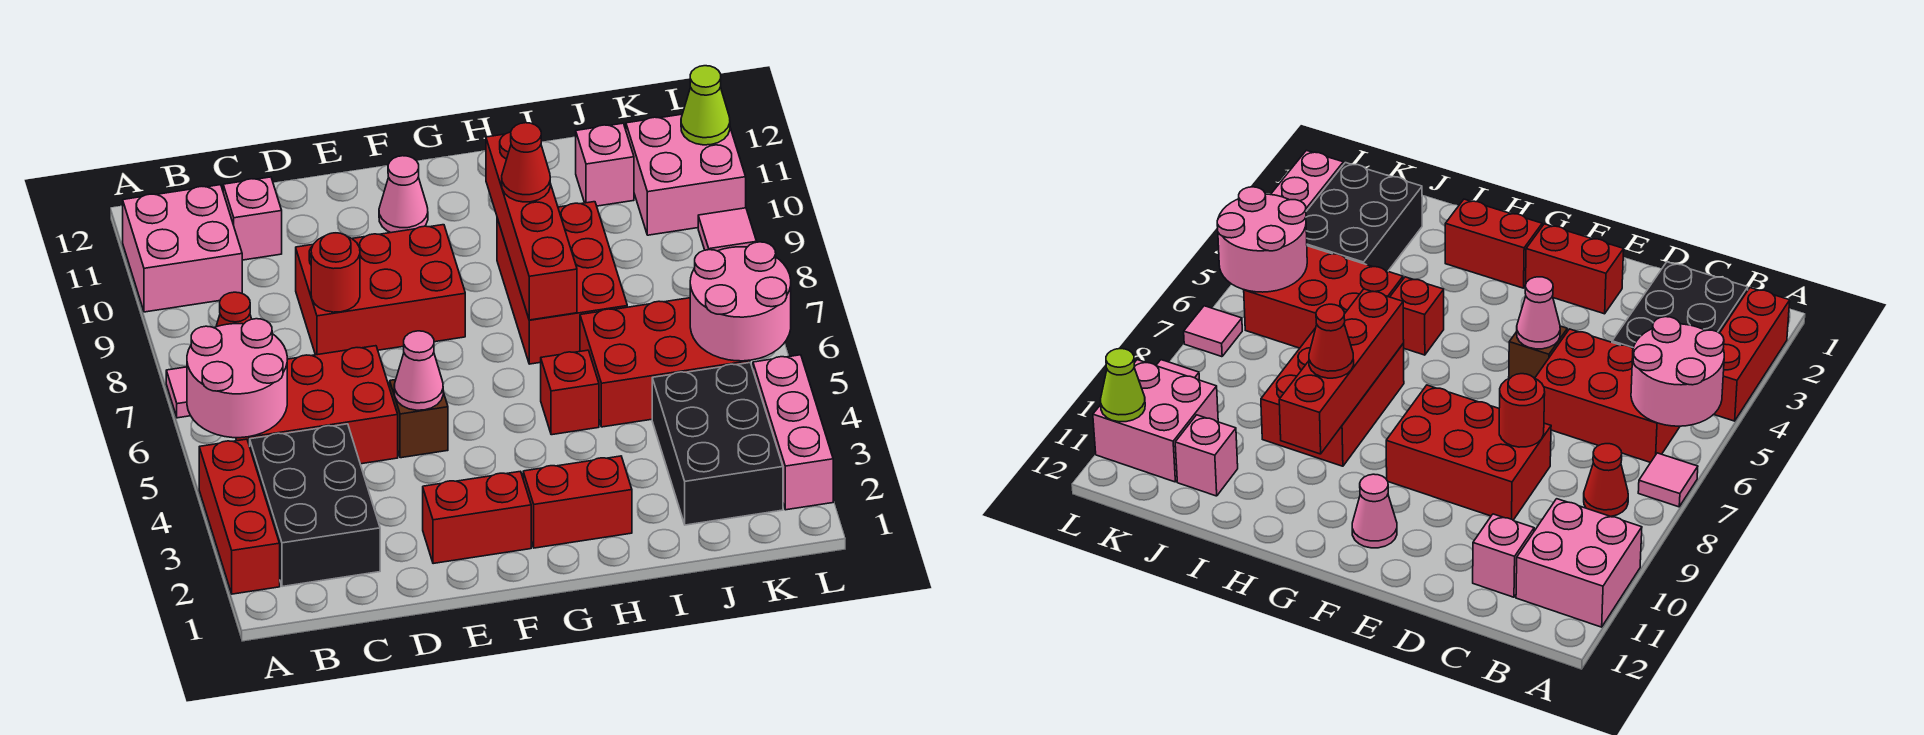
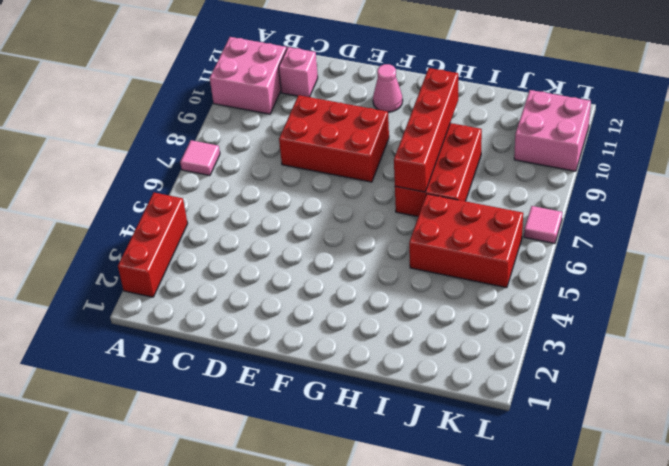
none -> black 2x3 brick [250,424,380,587]
none -> red 2x3 brick [236,346,398,464]
none -> red 1x1 cone [216,292,251,327]

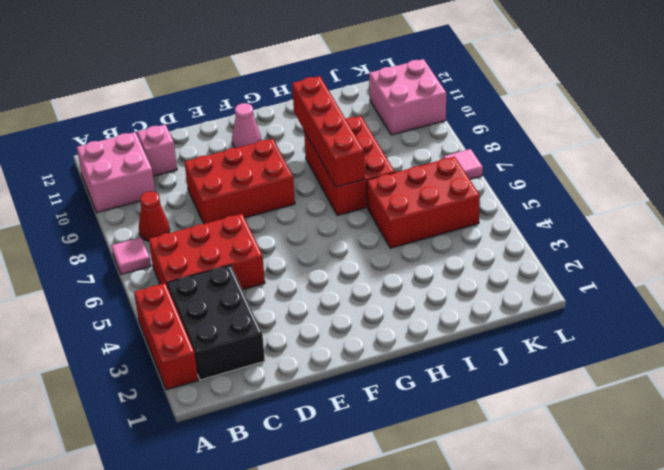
none -> red 1x2 brick [423,471,531,564]
none -> brown 1x1 brick [390,380,448,458]
none -> red 1x2 brick [523,456,632,548]

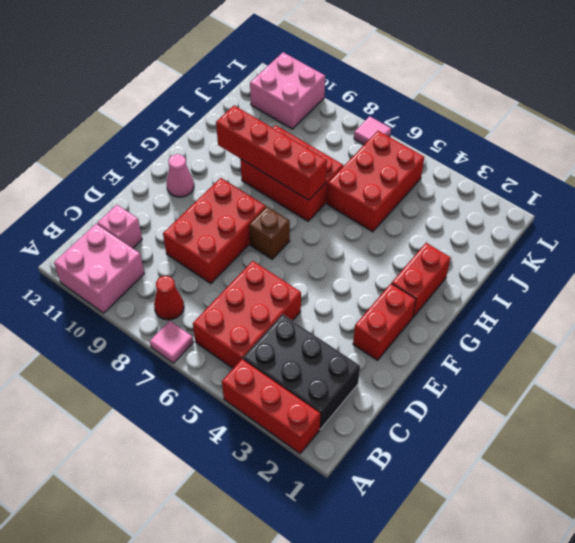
brown 1x1 brick [249,207,290,259] -> brown 1x1 brick moved to [390,380,448,458]
none -> red 1x1 brick [541,350,599,435]
none -> black 2x3 brick [652,363,783,525]
none -> pink 1x1 brick [576,123,634,206]

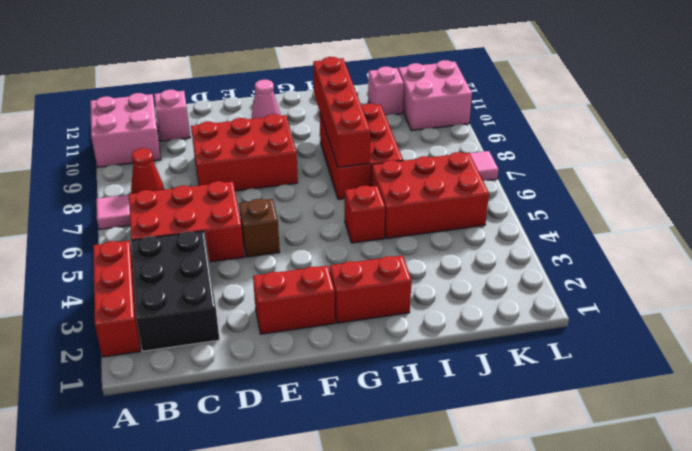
none -> black 2x3 brick [652,363,783,525]
none -> pink 1x3 brick [753,355,833,510]
none -> pink 1x1 tile [698,208,757,251]

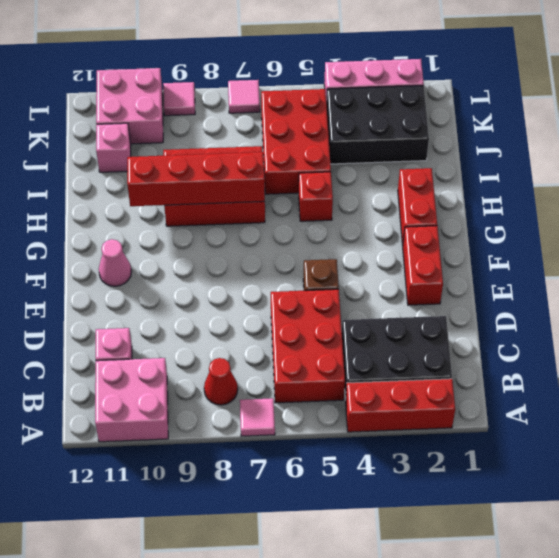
none -> red 2x3 brick [296,225,465,355]
none -> pink 2x2 round brick [187,319,287,438]
none -> red 1x1 round brick [311,233,360,312]

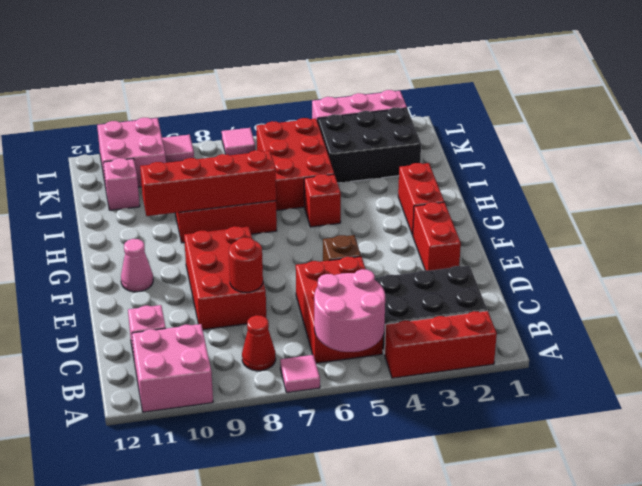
none -> pink 1x1 cone [394,331,443,410]
none -> pink 2x2 round brick [690,242,791,361]
none -> lime 1x1 cone [681,66,730,145]

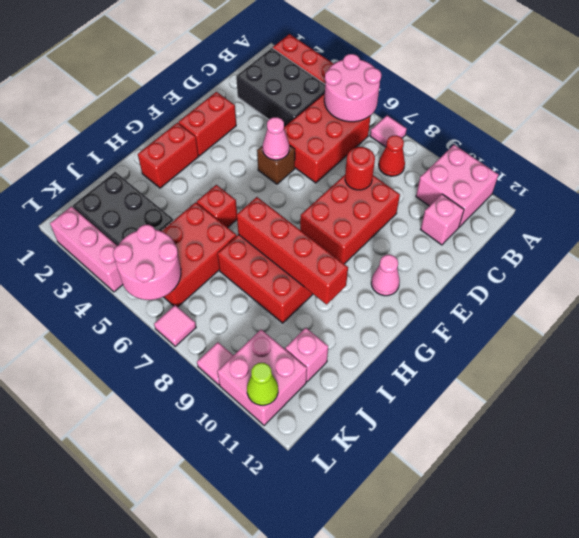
none -> red 1x1 cone [502,123,550,202]

